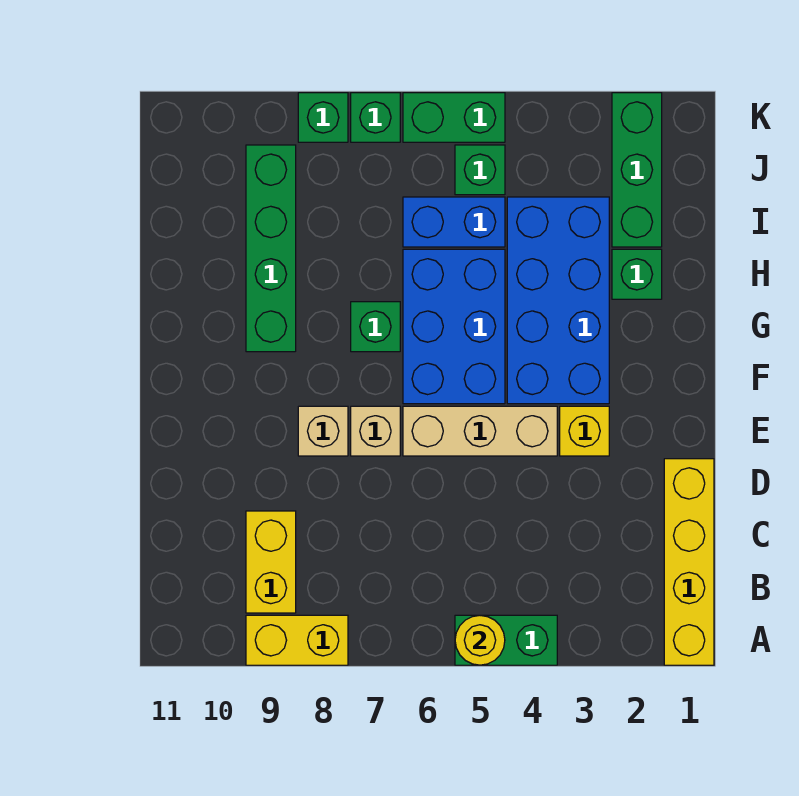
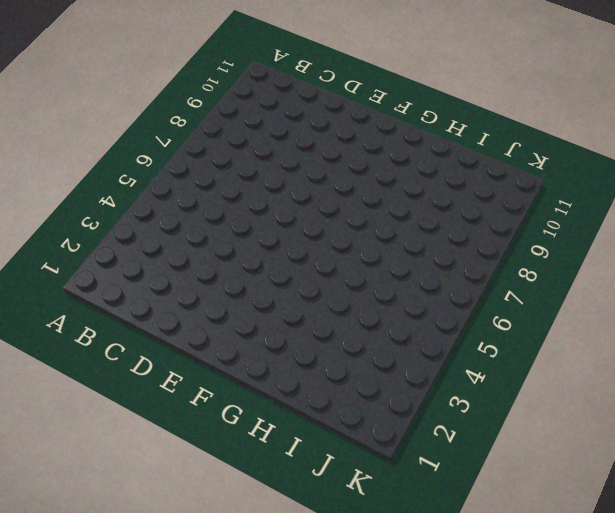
none -> yellow 1x4 brick [664,459,714,665]
none -> green 1x2 brick [455,615,557,665]
none -> yellow 1x2 brick [246,615,348,665]

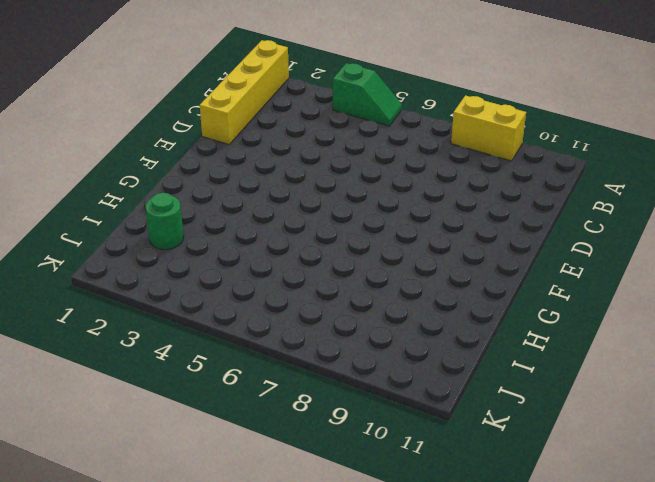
green 1x2 slope [333,63,402,126] -> green 1x2 brick [455,615,557,665]
green 1x1 round brick [145,193,184,250] -> green 1x3 brick [612,93,662,247]
none -> yellow 1x2 brick [246,511,296,613]
none -> yellow 1x1 brick [560,406,609,456]
none -> tan 1x3 brick [403,406,557,456]

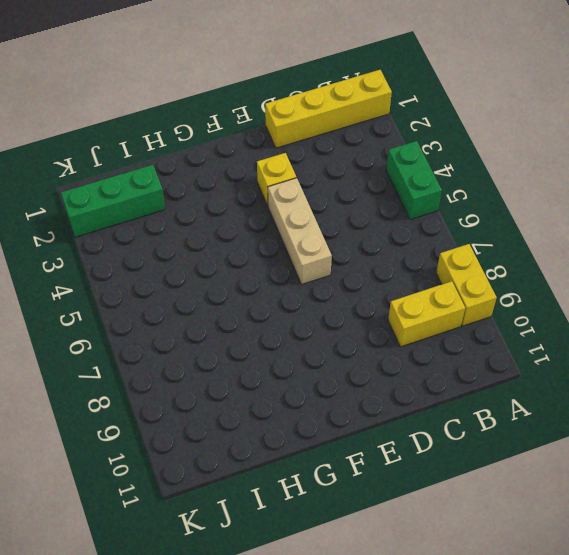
none -> tan 1x1 brick [351,406,400,456]
none -> tan 1x1 brick [298,406,348,456]
none -> blue 2x4 brick [507,197,609,404]

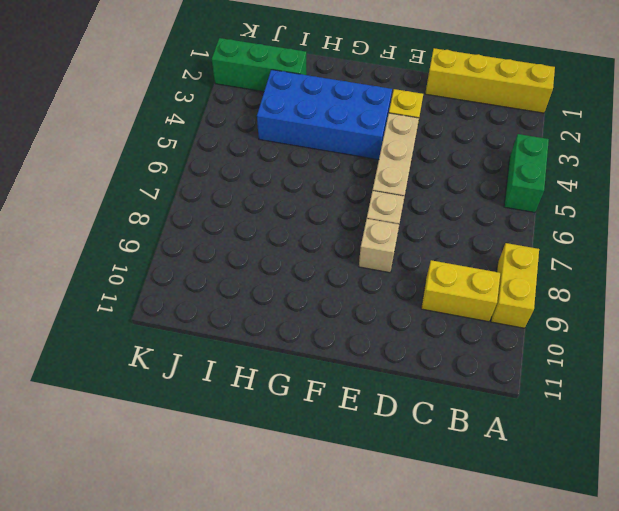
none -> blue 2x3 brick [403,249,505,404]
none -> green 1x1 brick [351,302,400,352]
none -> green 1x4 brick [246,145,296,352]

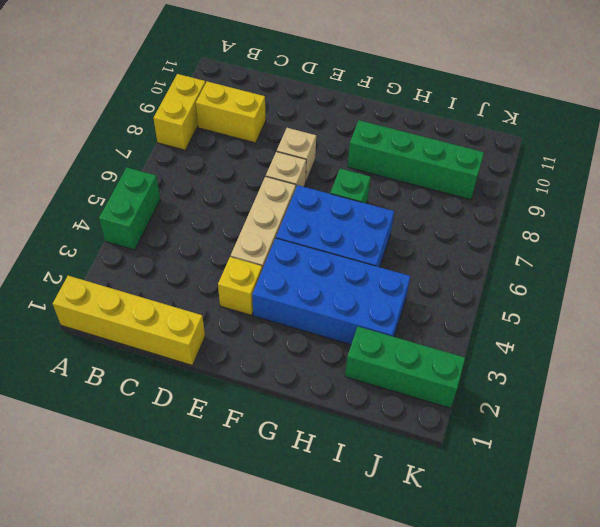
none -> green 1x1 brick [612,249,662,299]
none -> blue 1x2 brick [403,197,505,247]
none -> green 1x1 brick [455,145,505,195]

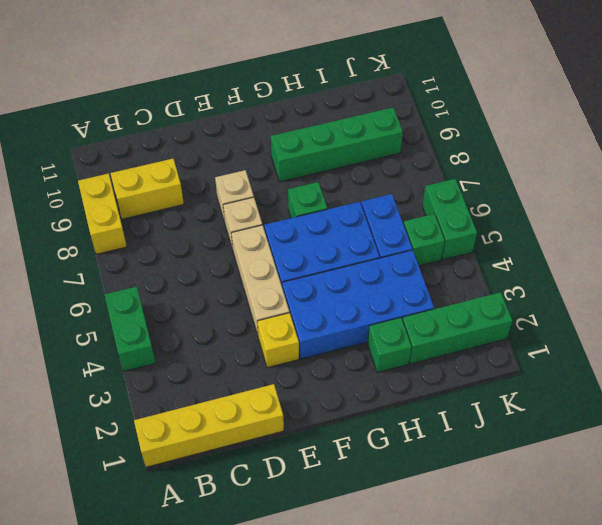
none -> green 1x1 brick [351,93,400,142]
none -> green 1x1 brick [298,93,348,142]
none -> yellow 1x1 round brick [455,615,505,665]

